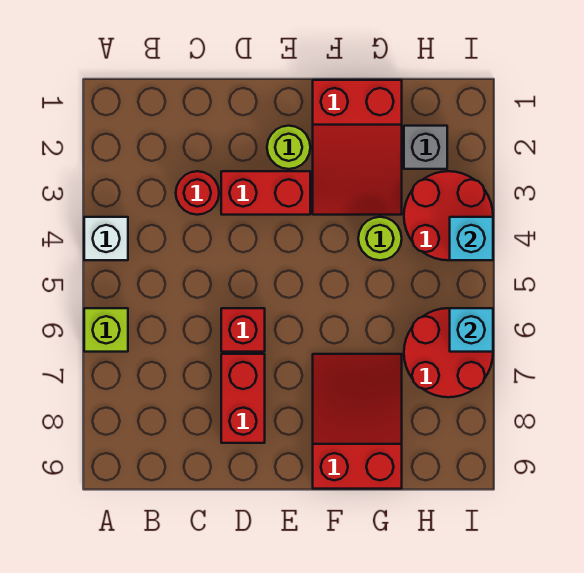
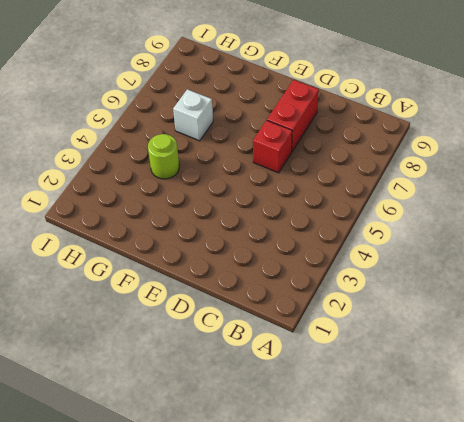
white 1x1 brick [173,89,213,141] -> white 1x1 brick moved to [84,217,128,260]
none -> lime 1x1 brick [84,308,128,352]
none -> red 1x1 round brick [176,171,219,215]
none -> red 1x2 brick [221,171,310,215]

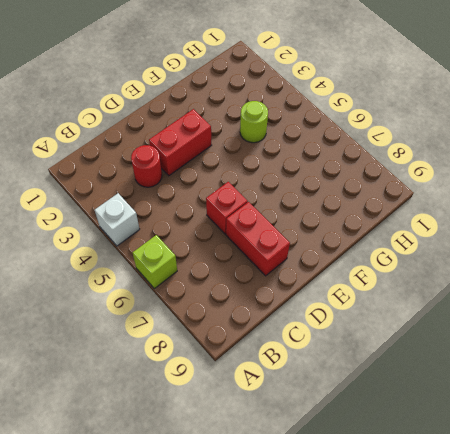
none -> lime 1x1 round brick [267,126,310,169]
none -> red 2x3 slope [313,80,402,215]
none -> red 2x3 slope [313,354,402,489]

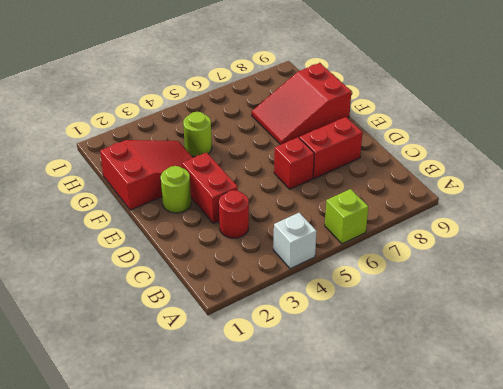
none -> grey 1x1 brick [404,126,447,169]
none -> red 2x2 round brick [404,171,493,260]
none -> red 2x2 round brick [404,308,493,397]

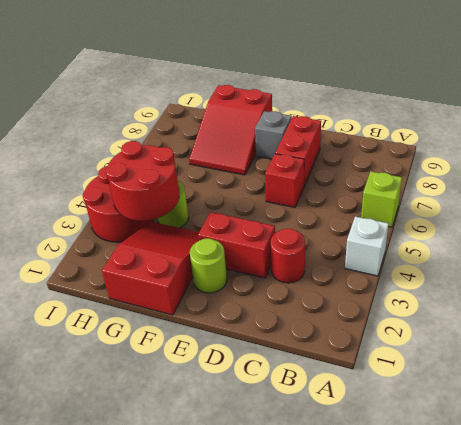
grey 1x1 brick [255,111,292,159] -> grey 1x1 brick moved to [404,126,447,169]
red 2x2 round brick [106,141,179,221] -> red 2x2 round brick moved to [404,308,493,397]
none -> cyan 1x1 brick [450,217,493,260]
none -> cyan 1x1 brick [450,308,493,352]

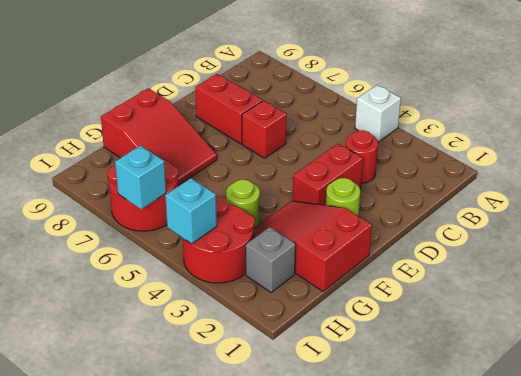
none -> lime 1x1 brick [84,308,128,352]

